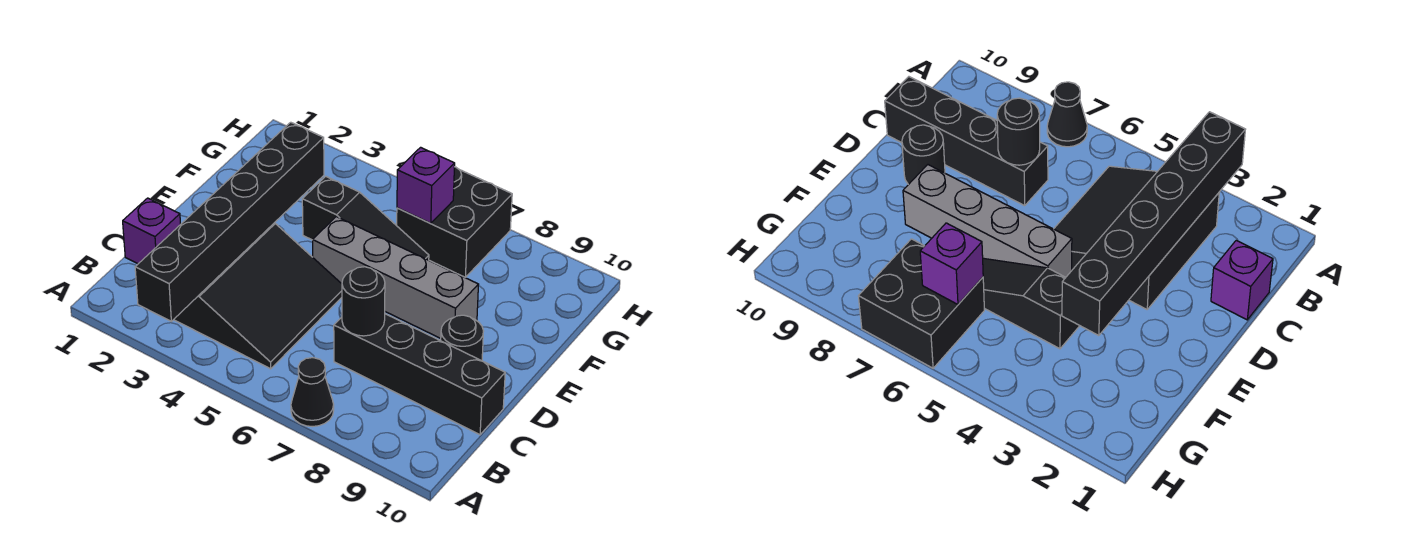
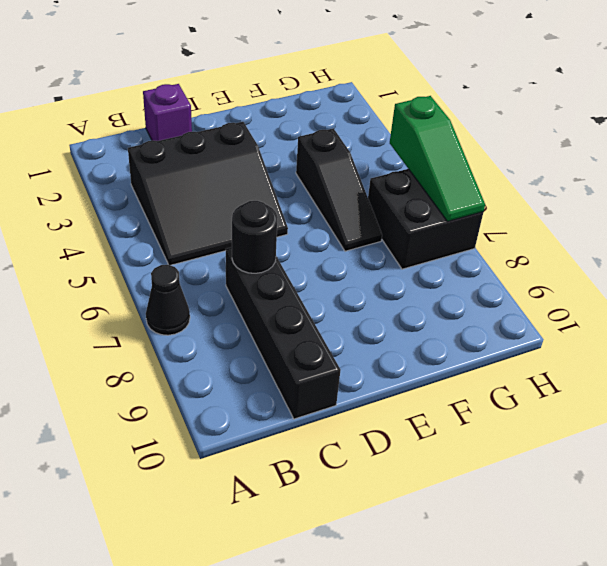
green 1x3 slope [390,96,485,221] -> none
none -> black 1x1 round brick [441,315,483,361]
none -> grey 1x4 brick [313,217,479,338]

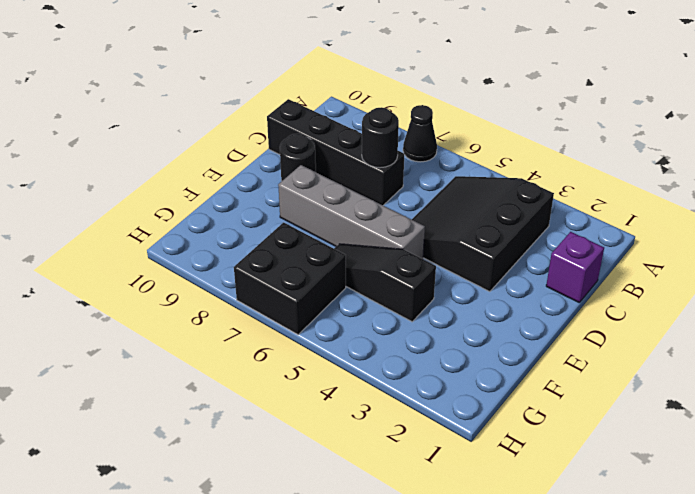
none -> black 1x6 brick [135,122,324,321]
none -> purple 1x1 brick [397,147,455,223]

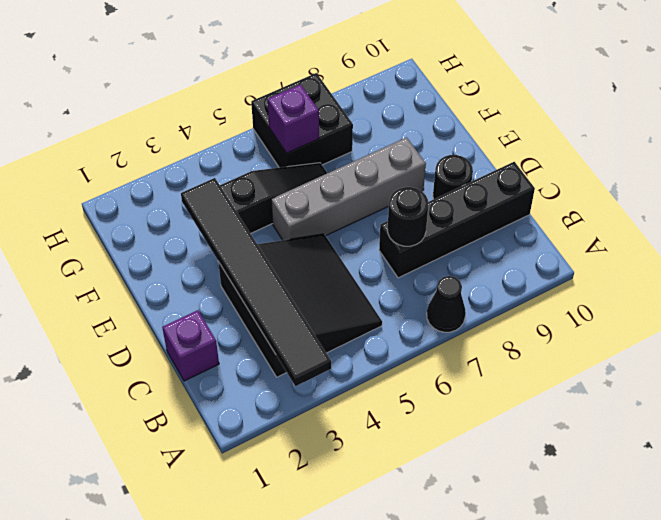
black 1x6 tile [181,178,331,386] -> black 1x6 brick [135,122,324,321]

